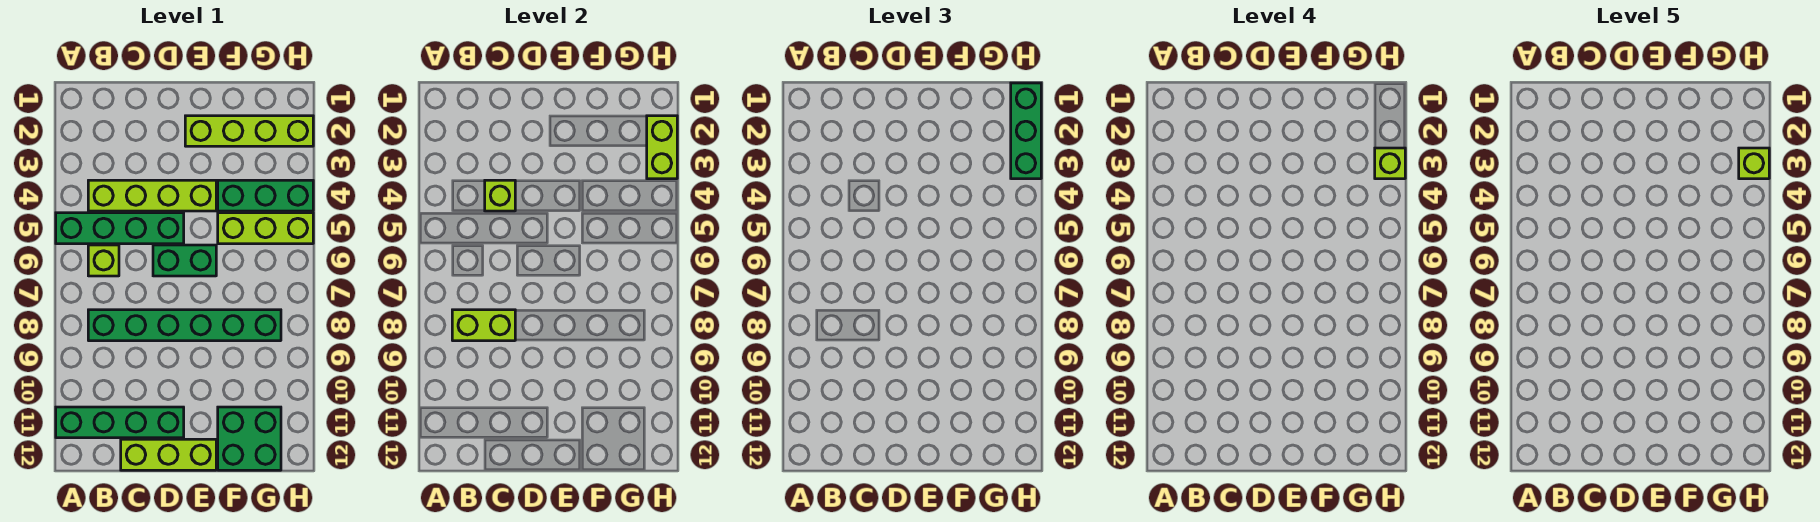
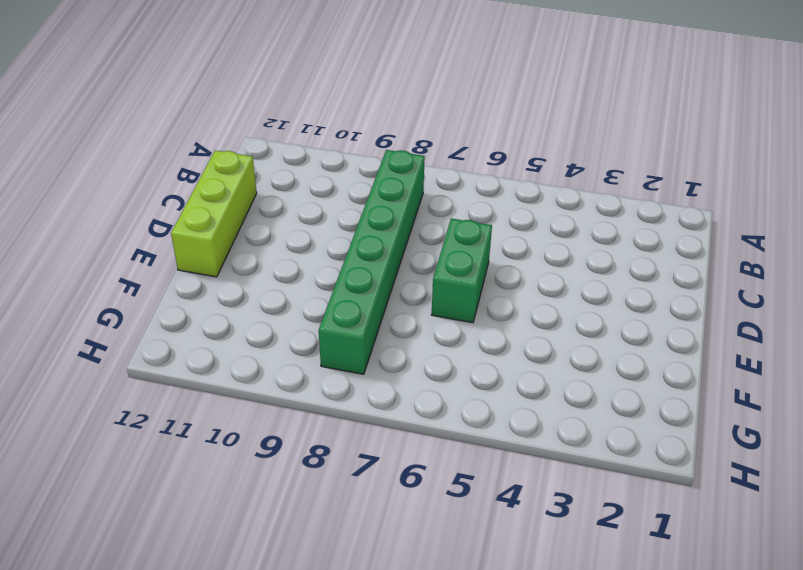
none -> green 1x4 brick [56,213,184,244]
none -> green 1x4 brick [56,407,184,438]
none -> lime 1x4 brick [88,180,216,211]

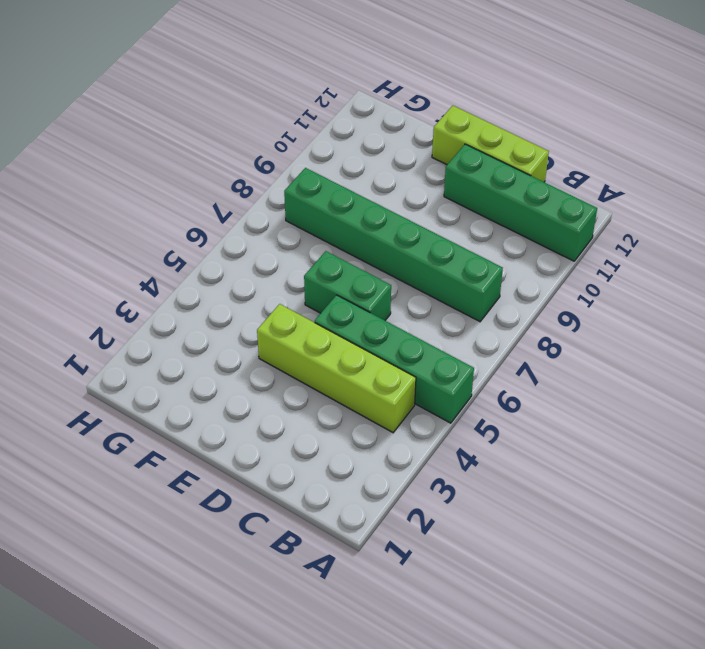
none -> lime 1x1 brick [88,245,119,276]
none -> lime 1x4 brick [185,116,313,146]
none -> green 1x3 brick [218,180,313,211]

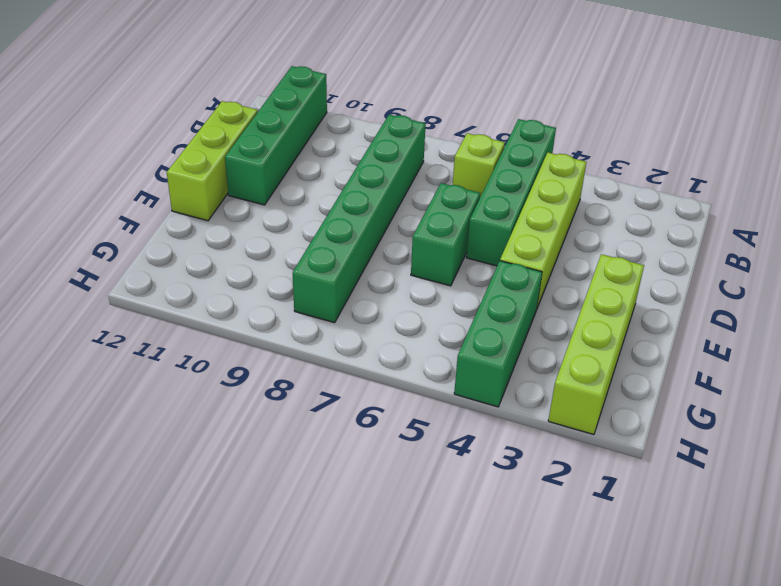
none -> lime 1x3 brick [218,213,313,244]
none -> green 2x2 brick [218,407,281,470]
none -> lime 1x2 brick [452,310,515,341]

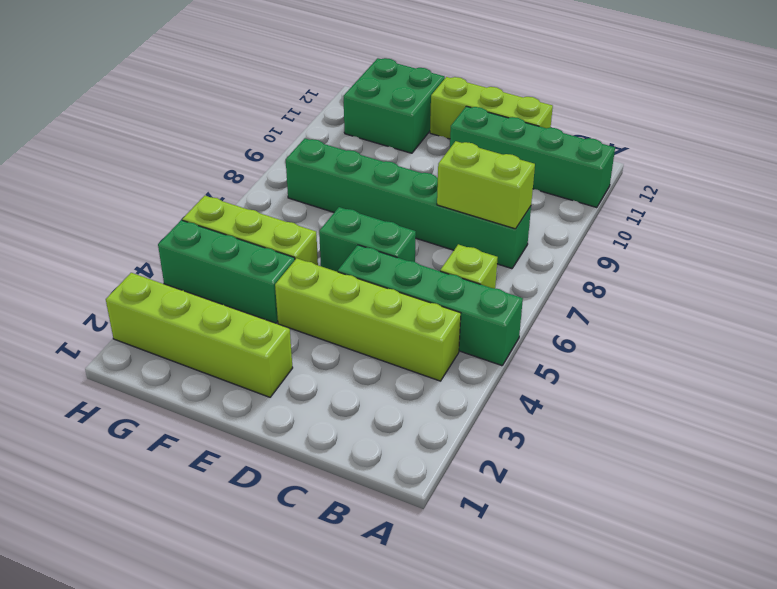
none -> lime 1x1 brick [485,180,515,211]
none -> lime 1x2 brick [647,116,677,179]
none -> green 1x3 brick [1011,83,1041,179]

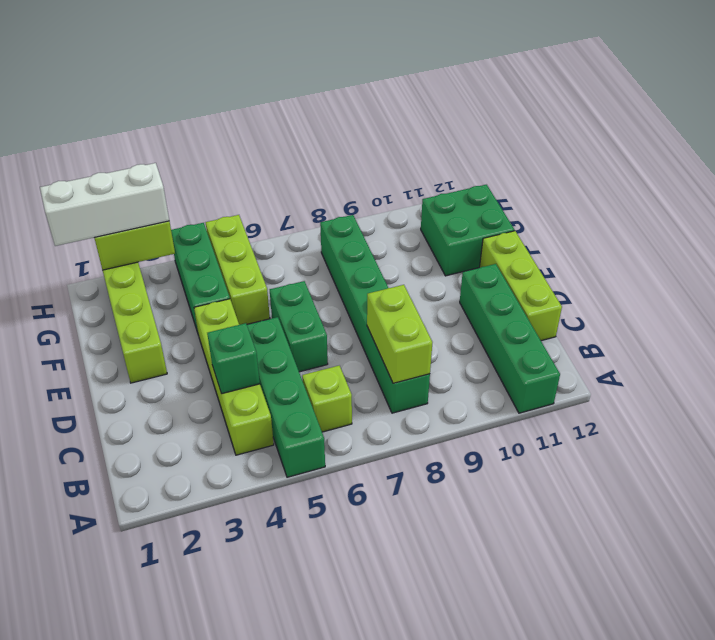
green 1x1 brick [207,323,260,394] -> lime 1x1 brick [485,180,515,211]
white 1x3 brick [40,163,169,246] -> green 1x3 brick [1011,83,1041,179]
none -> lime 1x1 brick [1375,148,1405,179]
none -> lime 1x1 brick [1739,148,1769,179]

